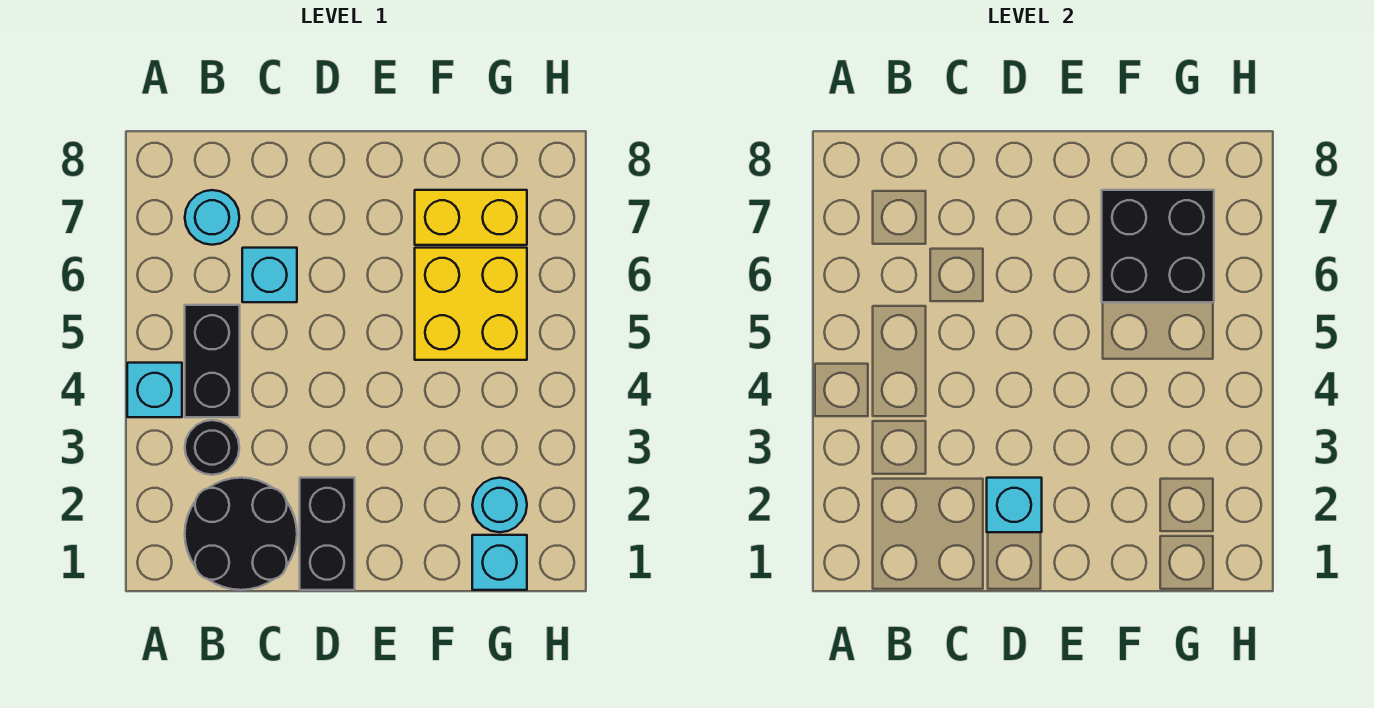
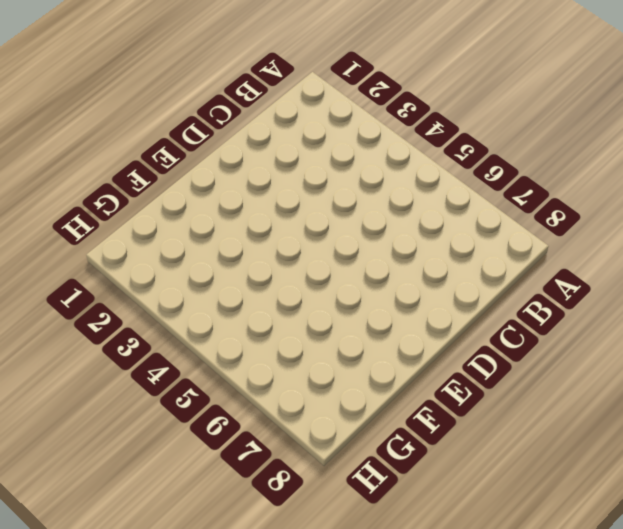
none -> cyan 1x1 brick [127,363,182,417]
none -> black 2x2 round brick [185,478,297,590]
none -> black 1x1 round brick [185,420,239,475]

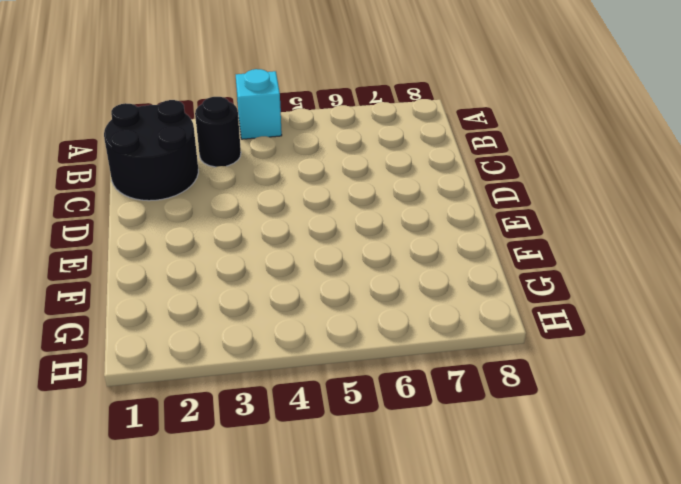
none -> black 1x2 brick [185,305,240,417]
none -> cyan 1x1 round brick [185,190,239,245]
none -> cyan 1x1 brick [242,248,297,302]

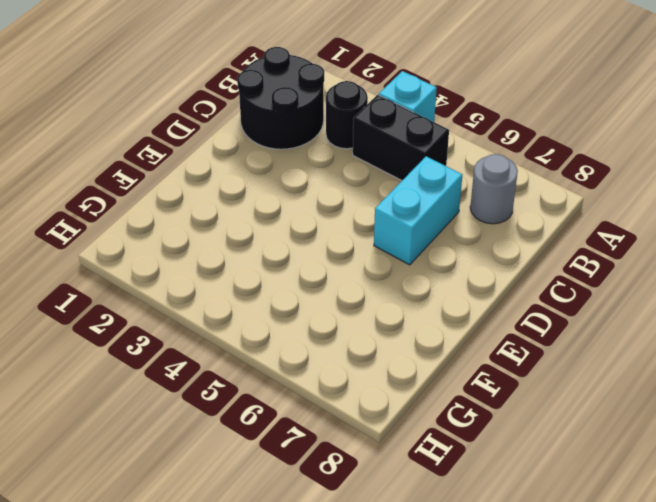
grey 1x1 round brick [470,154,518,224] -> cyan 1x1 round brick [185,190,239,245]
cyan 1x2 brick [374,156,462,265] -> cyan 1x1 brick [242,248,297,302]
none -> black 1x2 brick [300,478,355,590]
none -> yellow 2x2 brick [415,248,527,360]
none -> yellow 1x2 brick [415,190,527,245]

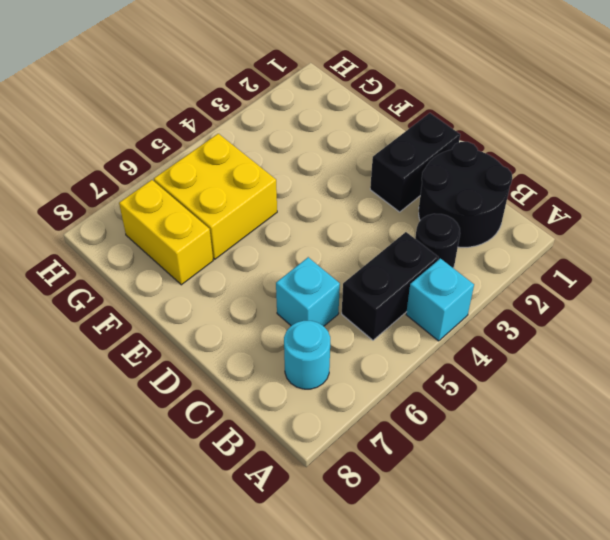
none -> cyan 1x1 brick [472,535,527,590]
none -> cyan 1x1 round brick [472,478,527,532]
none -> cyan 1x1 brick [987,478,1042,532]

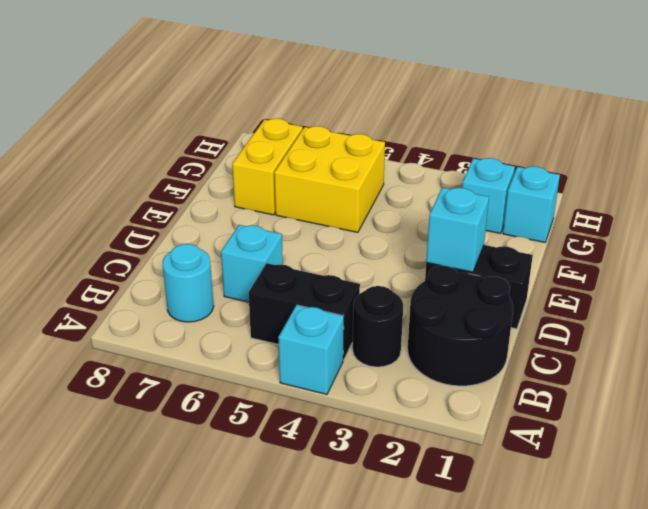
cyan 1x1 brick [462,158,515,233] -> cyan 1x1 round brick [472,478,527,532]
none -> black 2x2 brick [1102,190,1214,302]

